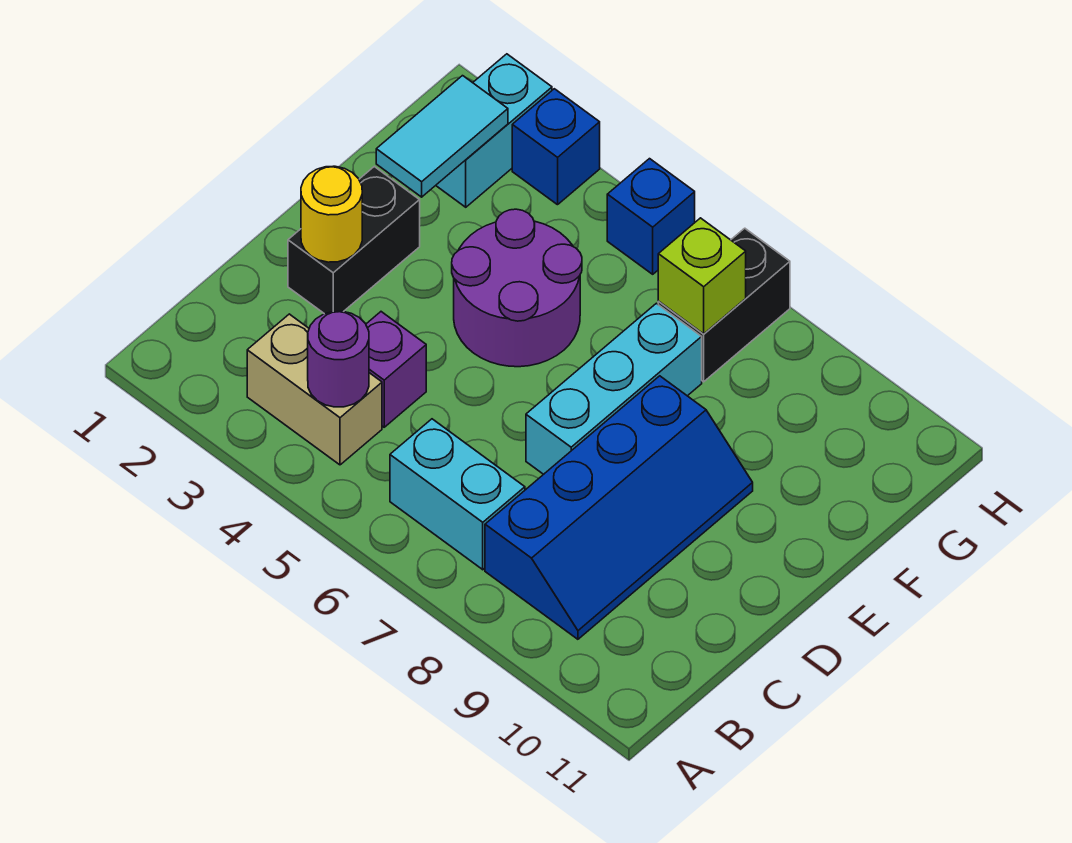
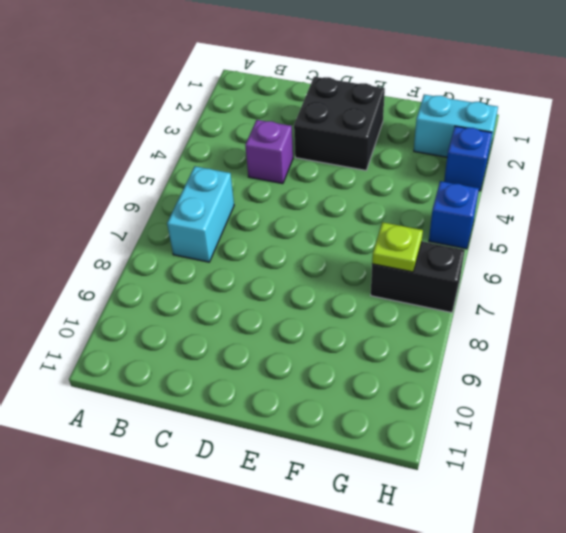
black 2x2 brick [294,77,385,170] -> black 1x2 brick [288,167,420,314]
lime 1x1 plate [372,222,423,272] -> lime 1x1 brick [658,218,746,334]
none -> tan 1x2 brick [247,314,382,465]
none -> blue 2x4 slope [485,376,753,639]
none -> cyan 1x3 brick [526,303,702,474]

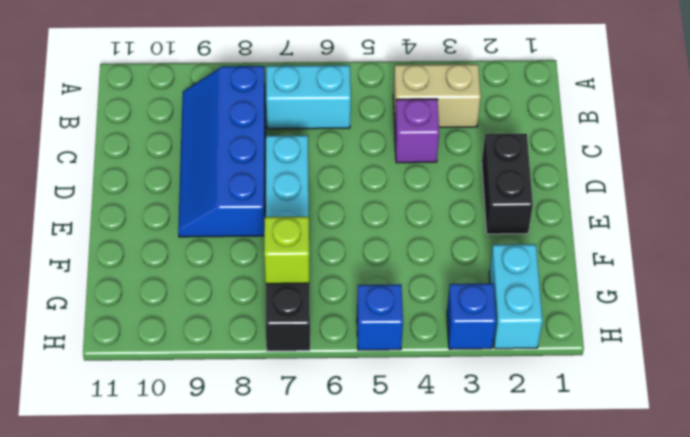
none -> purple 2x2 round brick [452,209,582,367]
none -> purple 1x1 round brick [308,311,369,407]
none -> yellow 1x1 round brick [301,166,362,262]

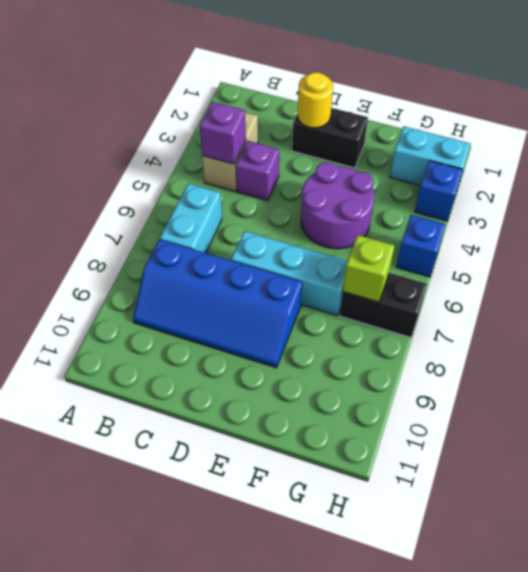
purple 1x1 brick [200,102,246,164] -> purple 1x1 round brick [308,311,369,407]
none -> cyan 1x2 tile [376,76,508,197]

